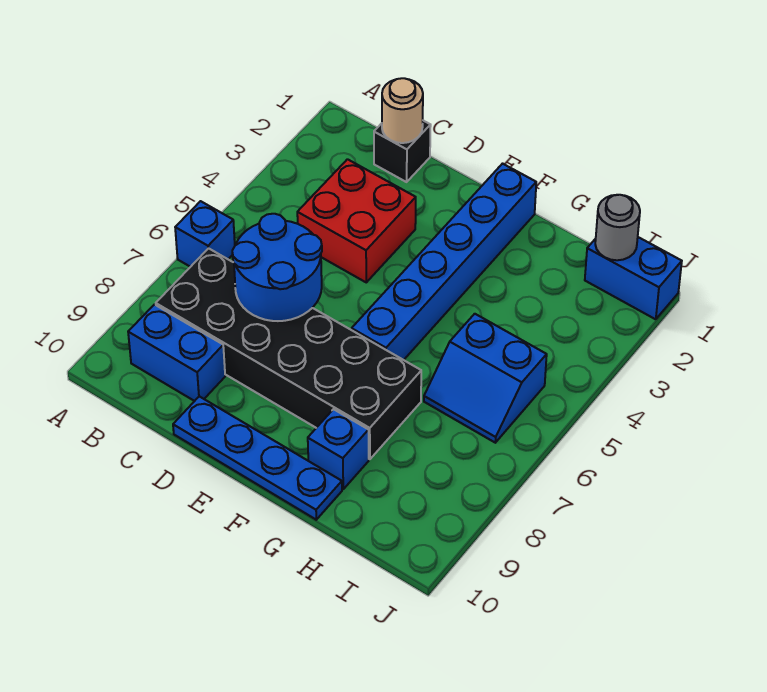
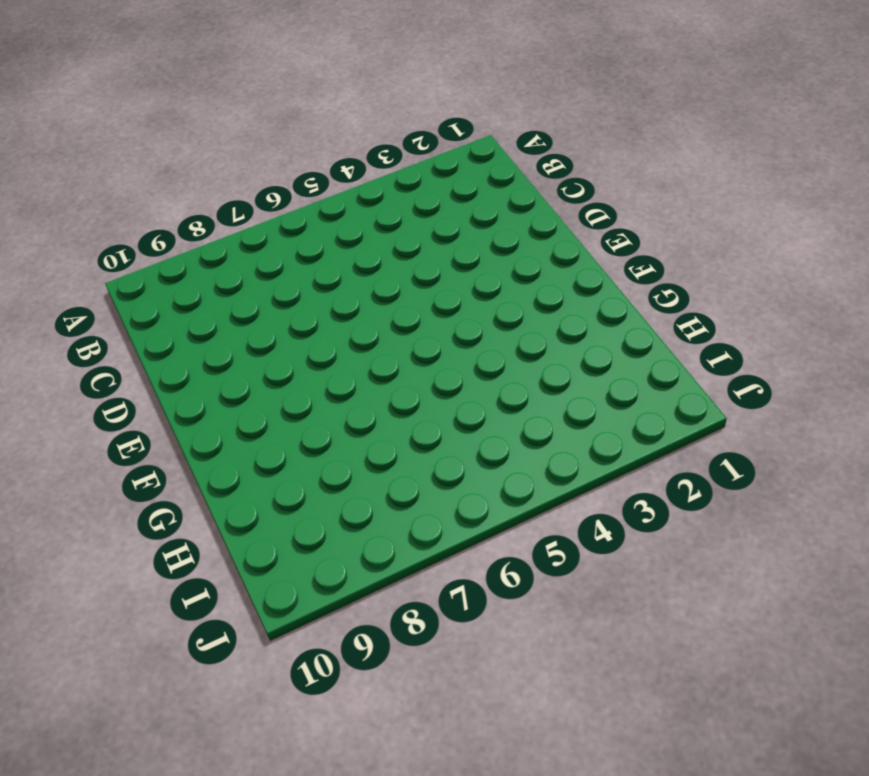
none -> blue 1x1 brick [175,201,235,267]
none -> black 2x6 brick [156,248,421,459]
none -> blue 1x2 brick [128,305,225,401]

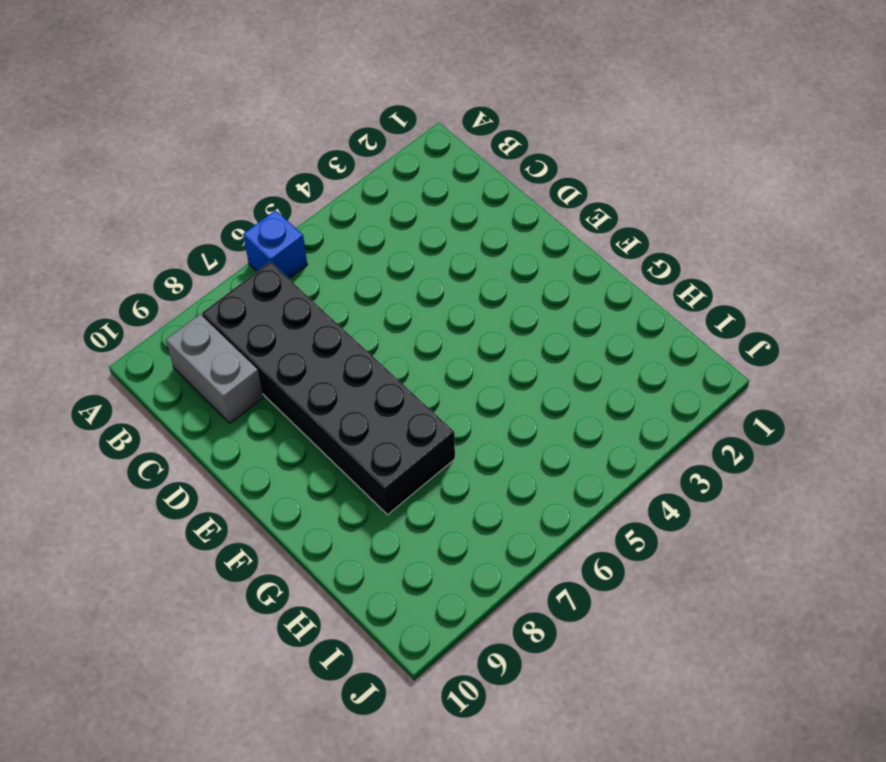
grey 1x2 brick [166,314,263,423] -> blue 1x2 brick [128,305,225,401]
none -> black 1x1 brick [374,121,431,182]
none -> red 2x2 brick [297,159,416,282]
none -> blue 1x4 plate [173,396,342,520]

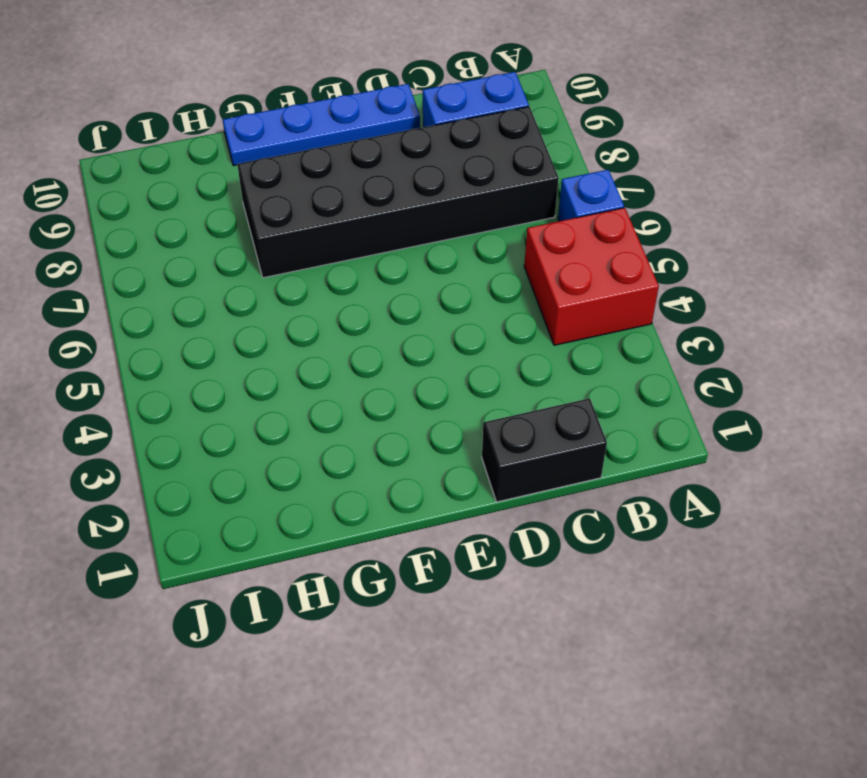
red 2x2 brick [524,208,659,345] -> red 2x2 brick moved to [297,159,416,282]
black 1x2 brick [482,398,607,502] -> black 1x1 brick [374,121,431,182]
none -> blue 1x6 brick [352,164,536,360]
none -> blue 1x1 brick [308,409,369,489]
none -> blue 2x2 slope [424,314,547,443]

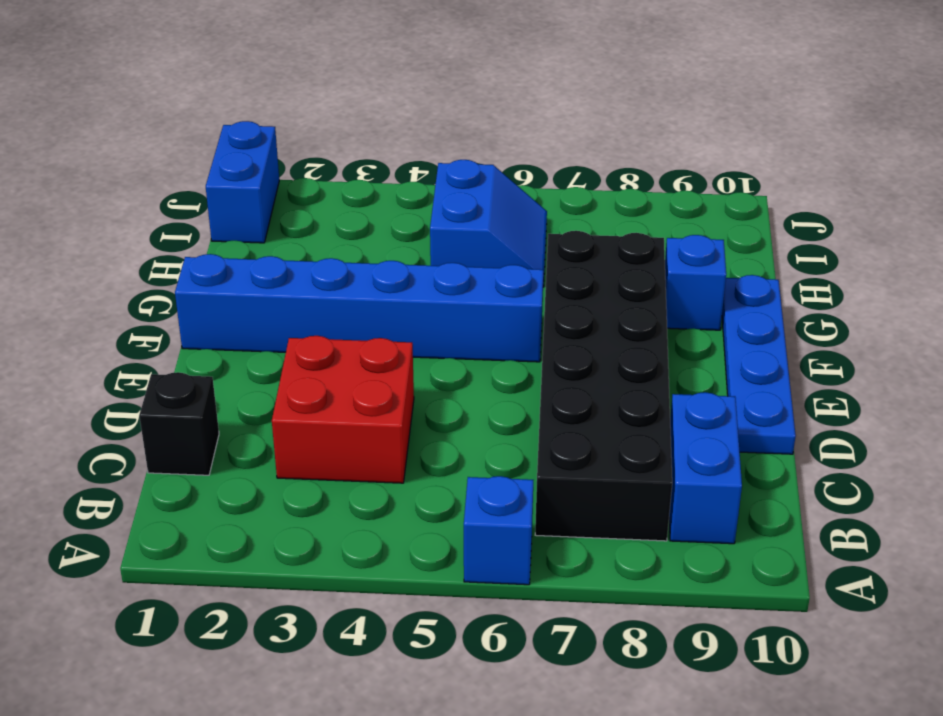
none -> tan 1x1 round brick [382,78,423,143]
none -> blue 2x2 round brick [232,214,322,321]
none -> grey 1x1 round brick [595,195,640,260]

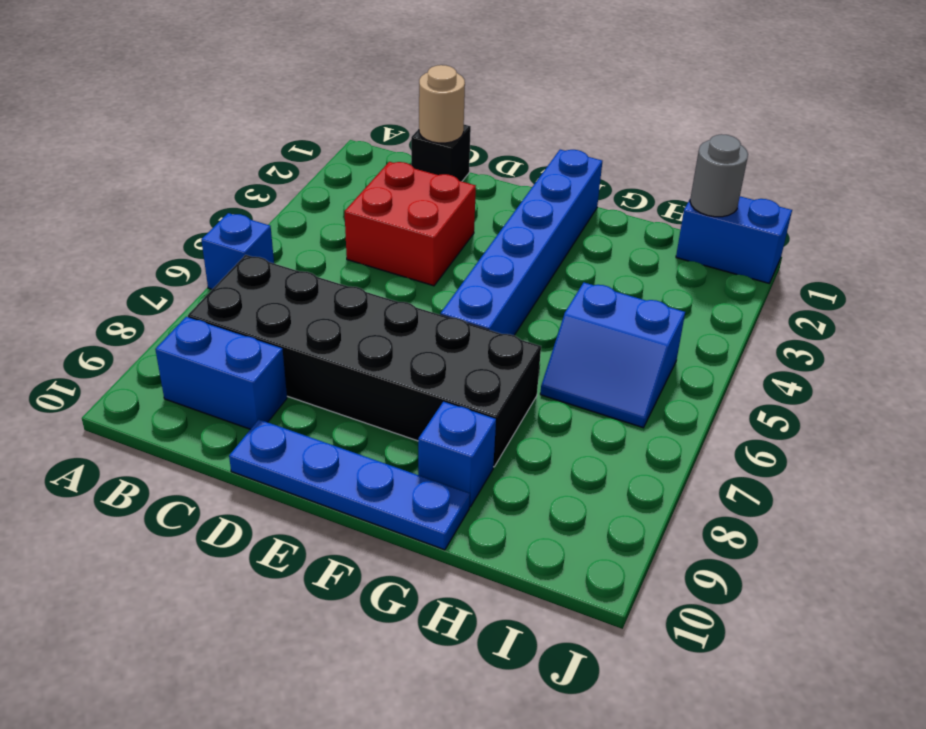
none -> blue 2x2 round brick [232,214,322,321]

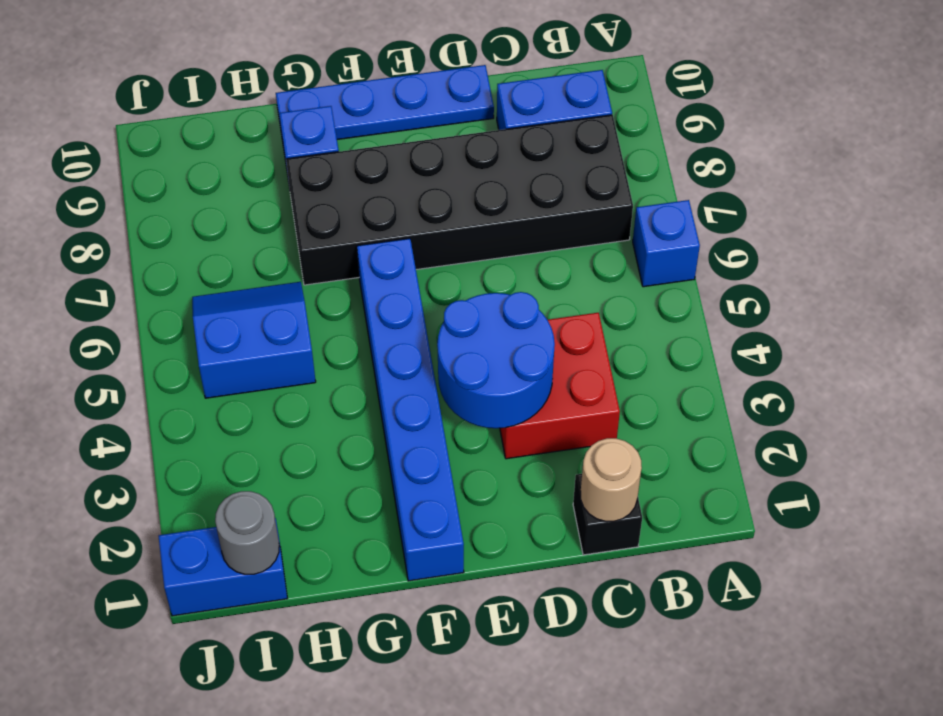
blue 2x2 round brick [437,292,555,428] -> blue 2x2 round brick moved to [232,214,322,321]

